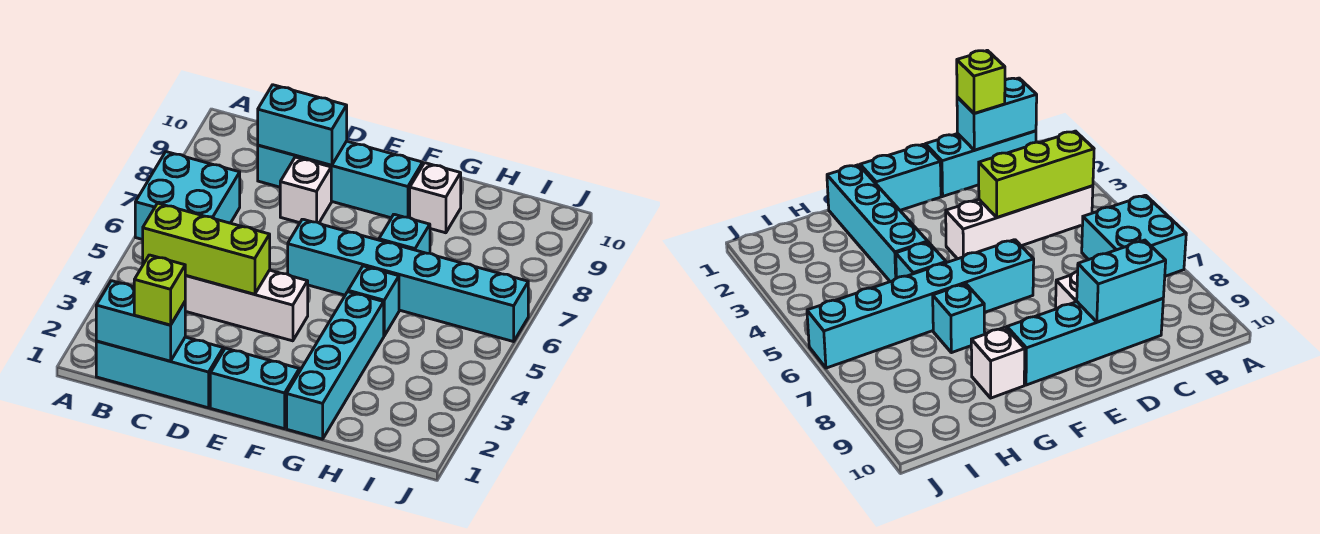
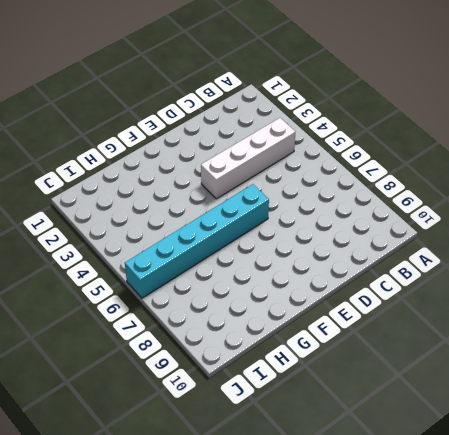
none -> cyan 2x2 brick [135,152,240,240]
none -> cyan 1x3 brick [96,337,223,408]
none -> cyan 1x4 brick [258,141,423,218]

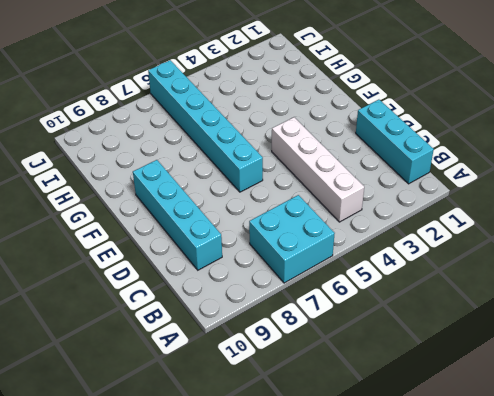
none -> white 1x1 brick [280,157,331,223]
none -> cyan 1x2 brick [210,348,299,429]
none -> cyan 1x4 brick [287,292,384,439]

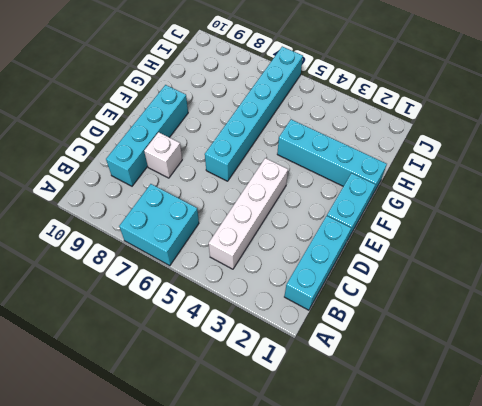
none -> cyan 1x1 brick [348,266,399,336]
none -> cyan 1x1 brick [379,214,430,253]
none -> white 1x1 brick [410,163,461,233]

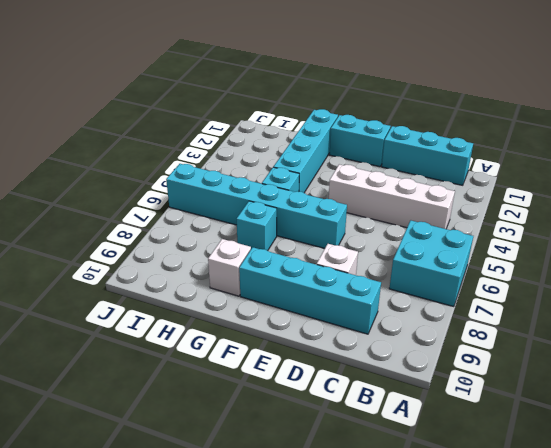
none -> cyan 1x2 brick [96,281,185,361]
none -> lime 1x3 brick [143,203,270,294]
none -> cyan 1x2 brick [258,85,347,165]

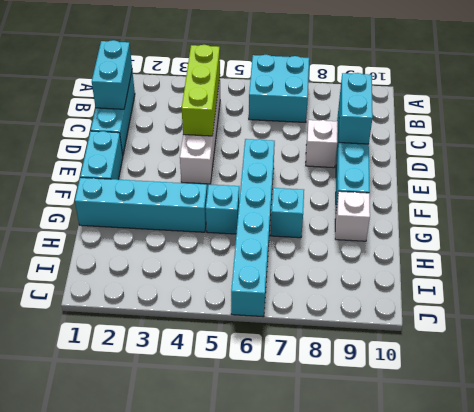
none -> lime 1x1 brick [134,255,186,325]

